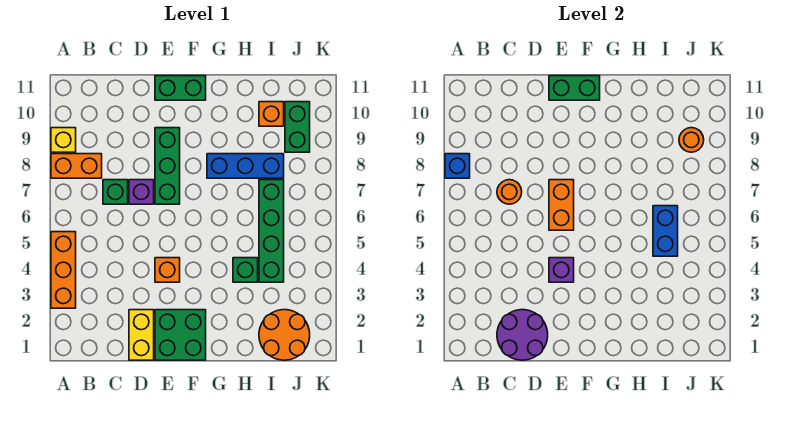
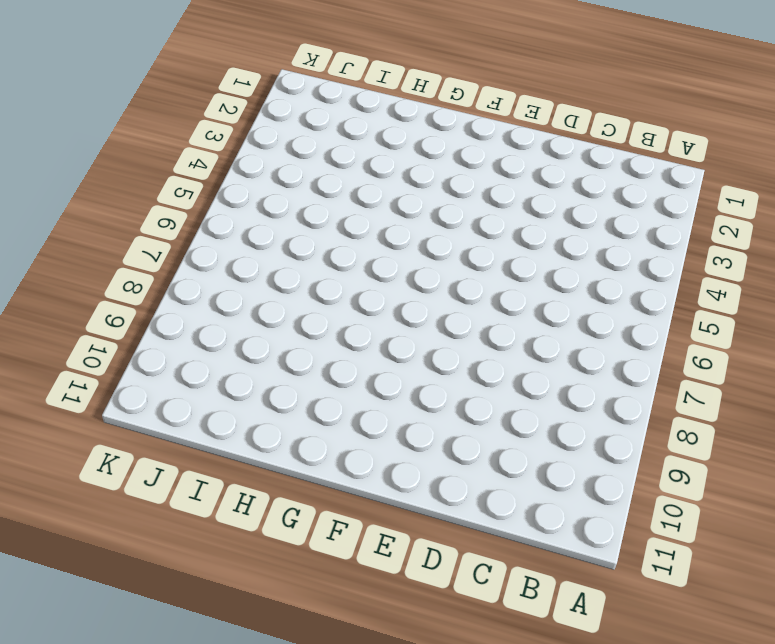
none -> orange 1x3 brick [51,232,76,308]
none -> orange 1x2 brick [51,154,102,178]
none -> yellow 1x1 brick [51,128,76,152]

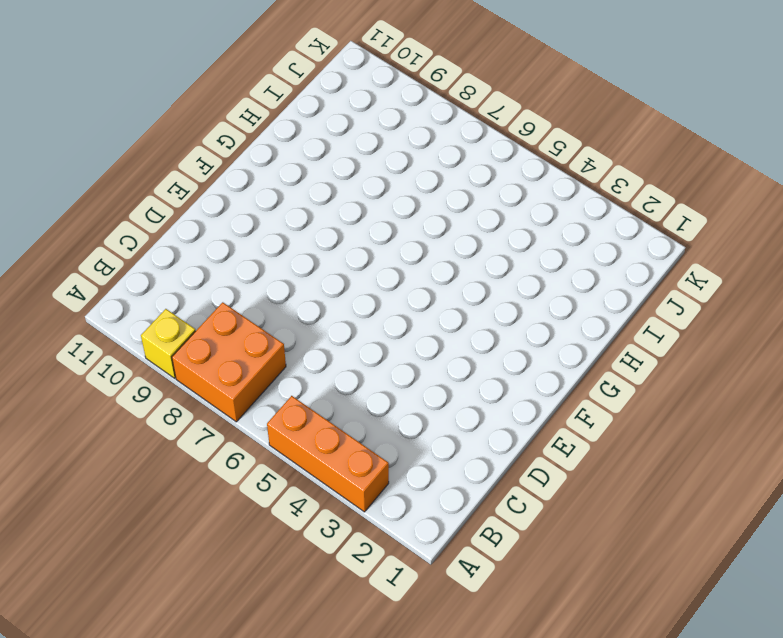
orange 2x2 brick [172,302,286,422] -> orange 1x2 brick [51,154,102,178]
none -> green 1x1 brick [103,180,128,204]
none -> yellow 1x2 brick [129,310,154,360]
none -> purple 1x1 brick [129,180,154,204]

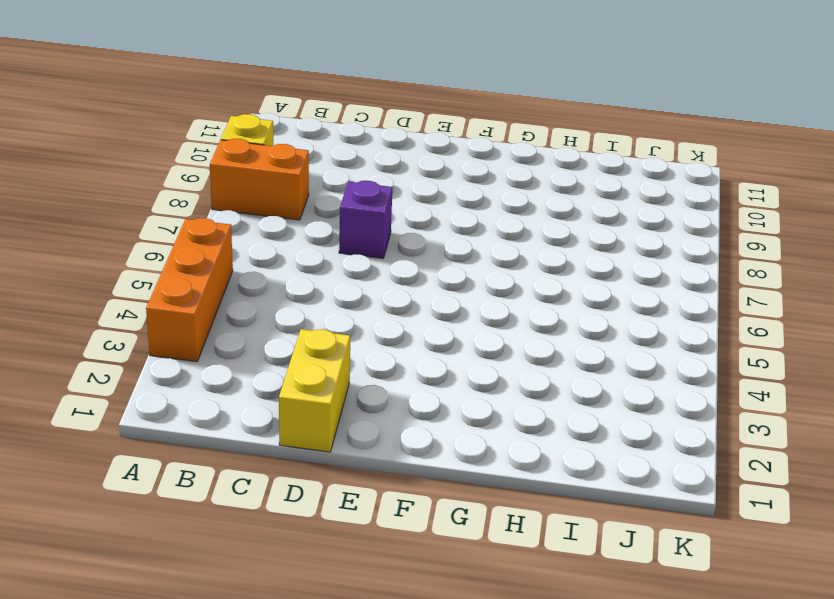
none -> green 1x1 brick [103,180,128,204]
none -> green 2x2 brick [155,310,206,360]
none -> orange 1x1 brick [155,258,180,282]

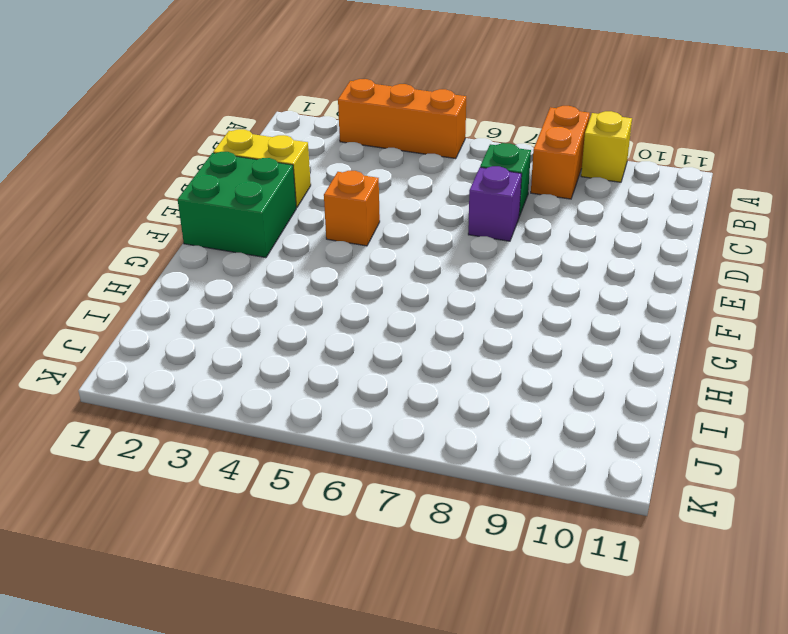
none -> green 1x3 brick [155,128,180,204]
none -> green 1x2 brick [155,76,206,100]
none -> blue 1x3 brick [207,154,284,178]

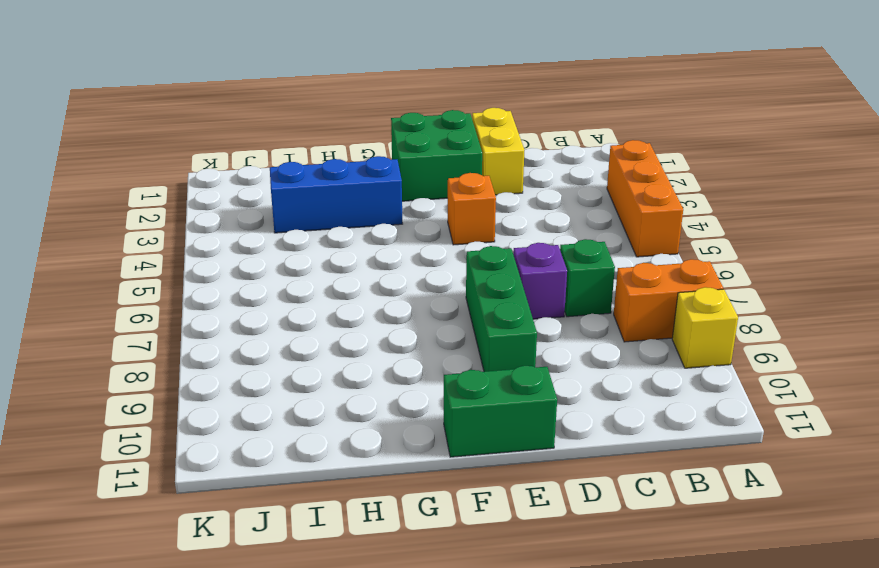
blue 1x3 brick [270,156,402,233] -> blue 1x3 brick moved to [207,154,284,178]
none -> green 1x1 brick [233,258,258,282]
none -> orange 2x2 round brick [259,310,310,360]
none -> green 1x4 brick [259,180,284,282]

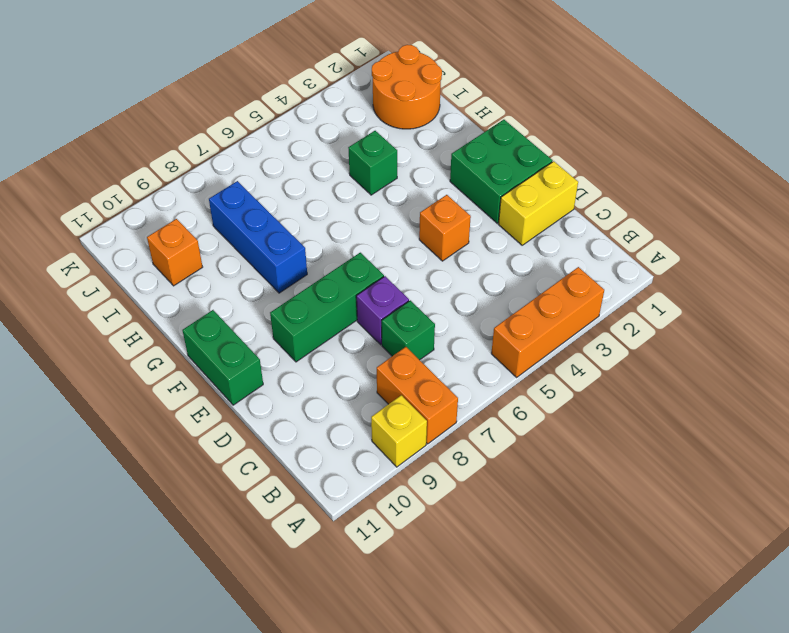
none -> green 1x4 brick [259,180,284,282]
none -> green 1x2 brick [285,102,310,152]
none -> blue 1x1 brick [445,154,470,178]

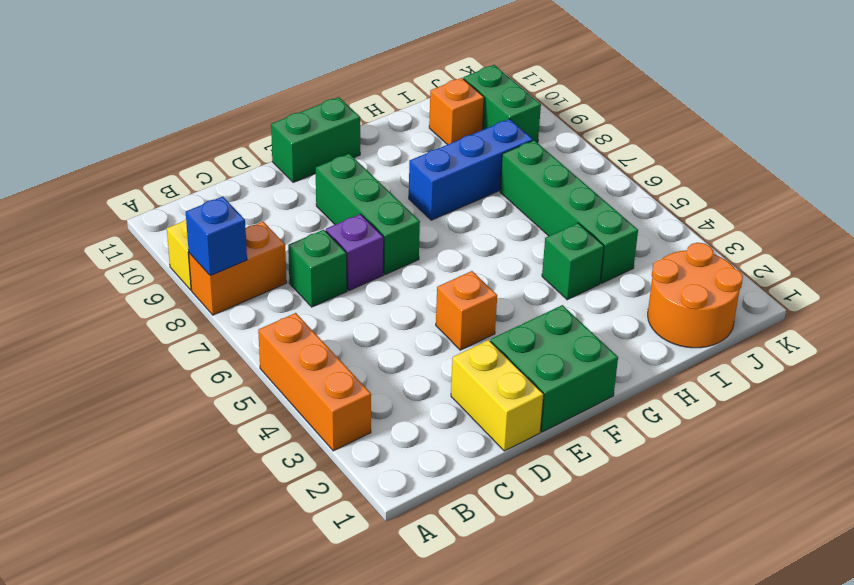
none -> purple 2x2 round brick [497,310,548,360]
none -> orange 1x1 round brick [497,180,522,204]
none -> purple 1x1 brick [549,258,574,282]

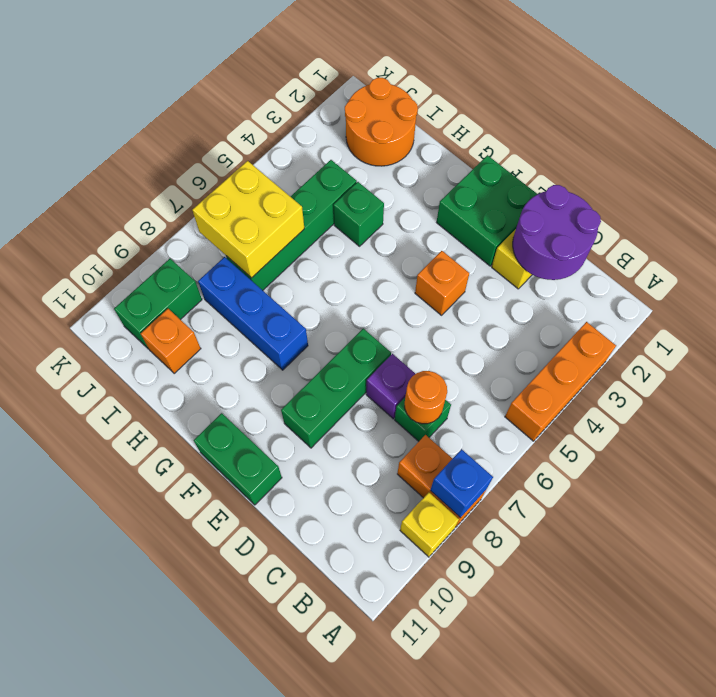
yellow 2x2 brick [192,161,304,278] -> blue 1x2 brick [653,206,678,256]
none -> purple 1x1 brick [549,258,574,282]
none -> orange 1x2 brick [549,180,574,230]
none -> green 1x2 brick [549,76,600,100]

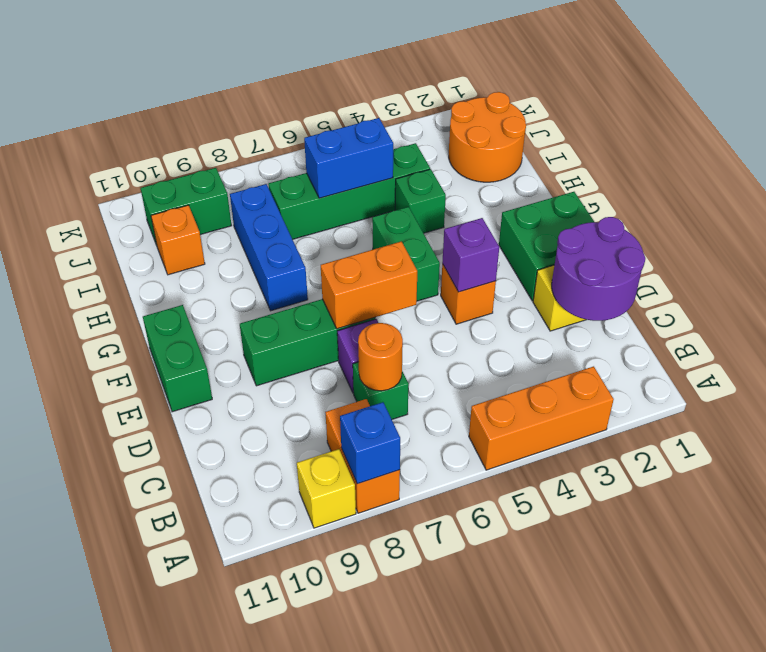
green 1x2 brick [372,207,440,301] -> green 1x2 brick moved to [549,76,600,100]
none -> orange 1x1 round brick [679,128,704,152]

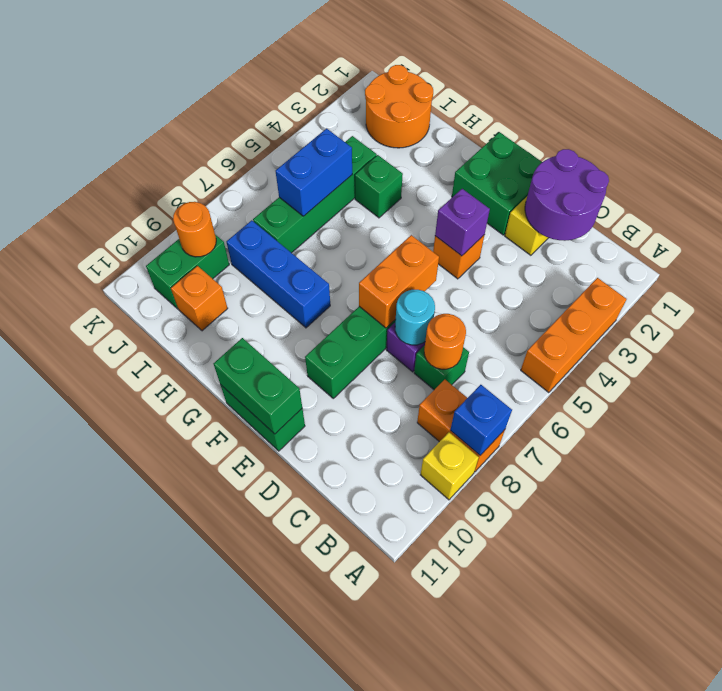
cyan 1x1 round brick [395,290,435,345] -> none

